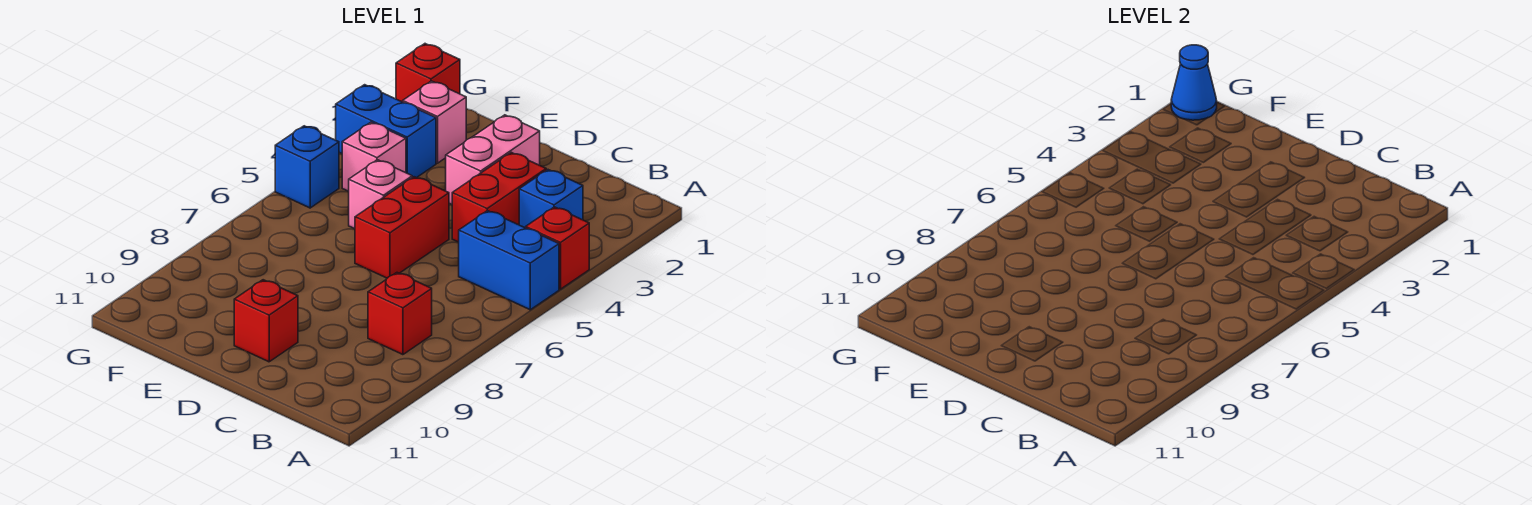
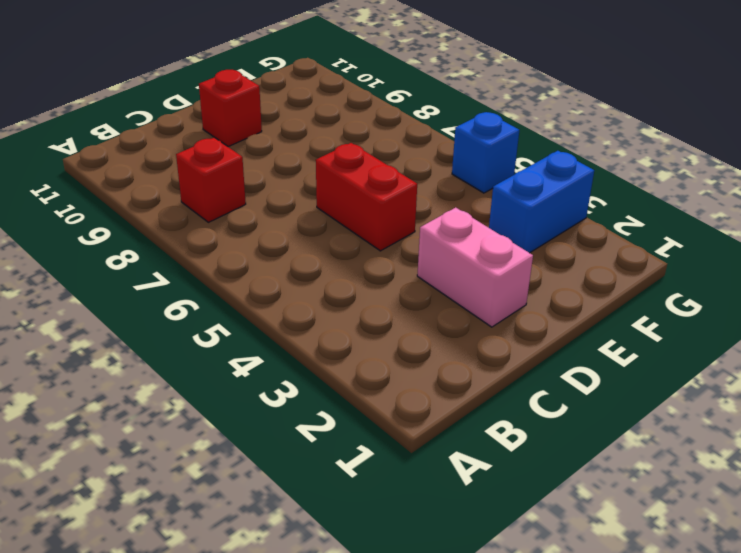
none -> red 1x1 brick [526,207,589,289]
none -> blue 1x2 brick [459,211,559,310]
none -> blue 1x1 brick [519,170,583,228]

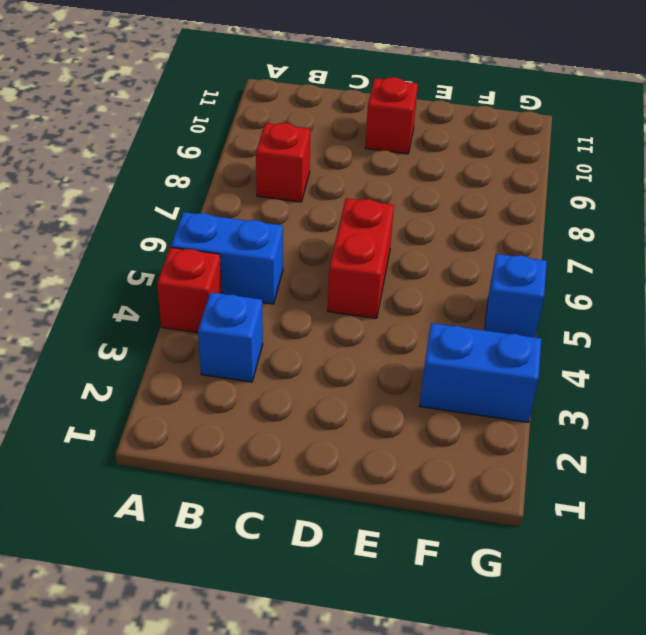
none -> red 1x2 brick [452,152,546,242]
none -> pink 1x2 brick [446,115,540,204]
none -> pink 1x1 brick [349,160,412,229]

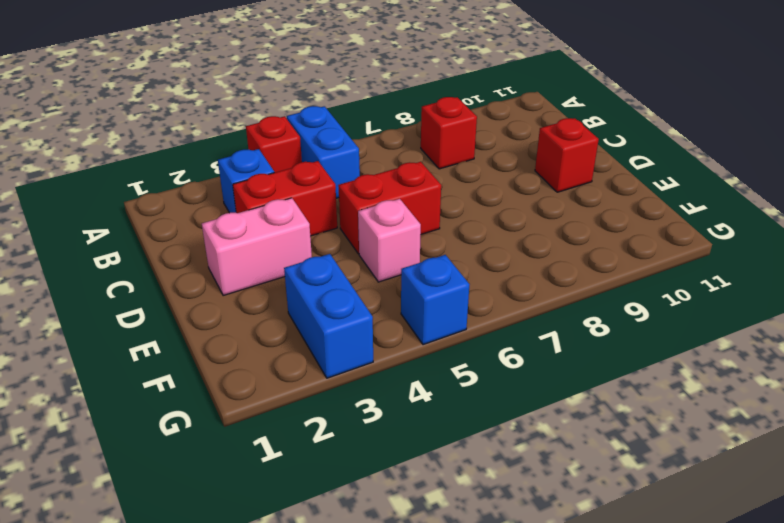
none -> pink 1x1 brick [403,81,466,163]
none -> pink 1x1 brick [342,122,406,191]
none -> red 1x1 brick [396,44,460,102]

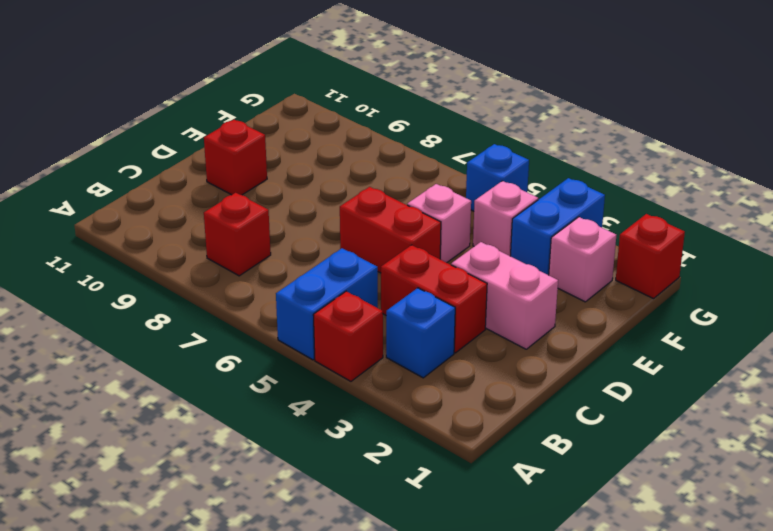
none -> blue 1x1 cone [1171,45,1217,120]

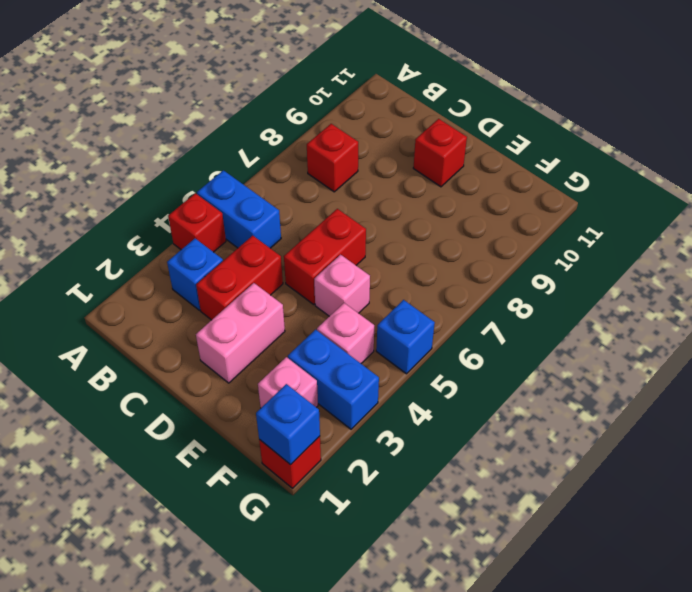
blue 1x1 brick [256,384,320,465] -> blue 1x1 cone [1171,45,1217,120]

